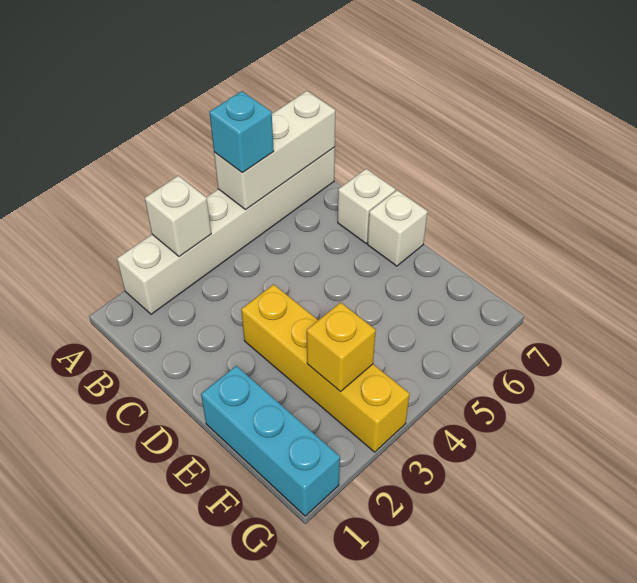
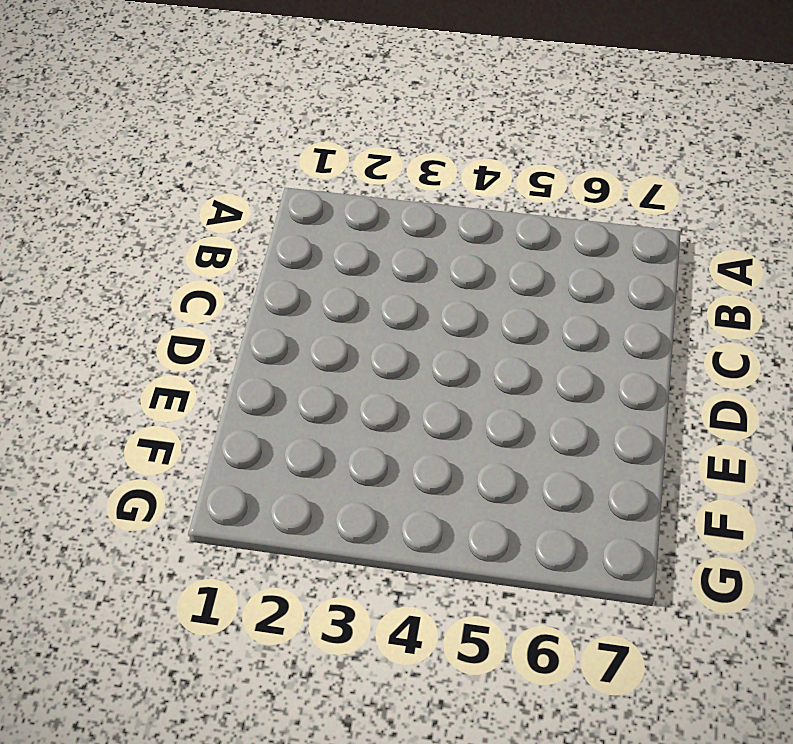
none -> white 1x6 brick [117,147,335,314]
none -> white 1x1 brick [338,169,396,243]

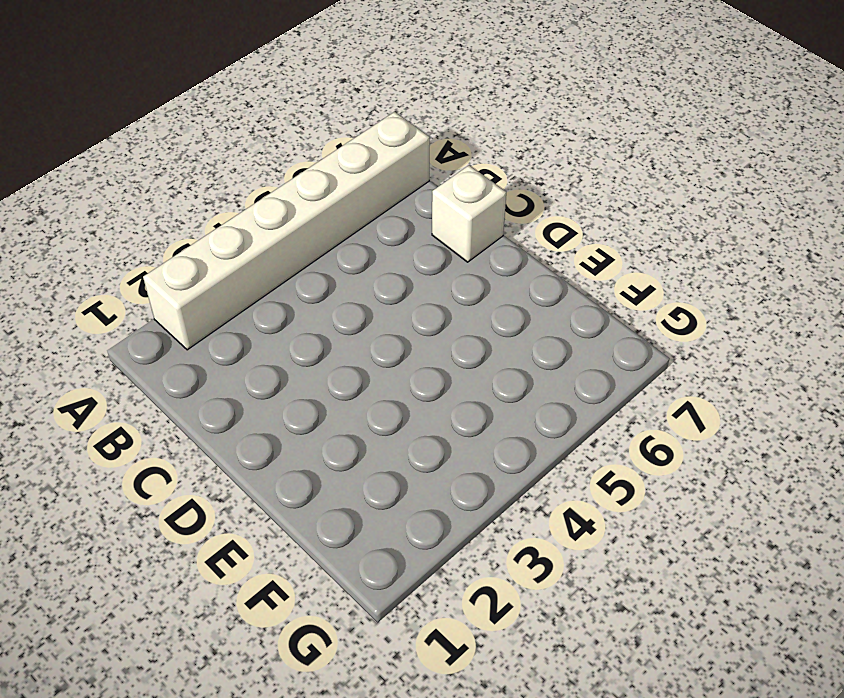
none -> yellow 1x4 brick [241,284,410,452]
none -> white 1x1 brick [367,190,428,266]

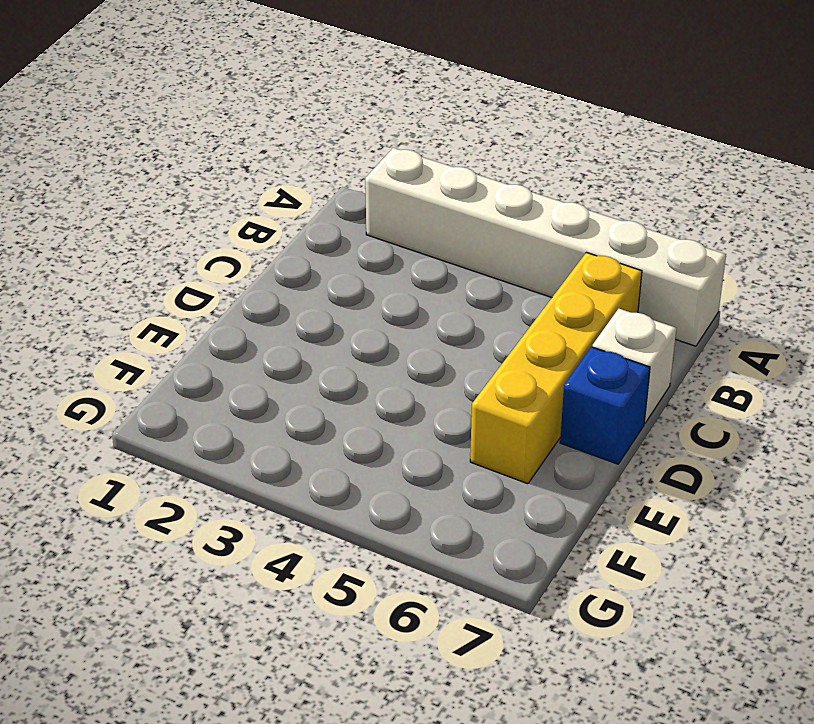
yellow 1x4 brick [470,252,642,484] -> yellow 1x4 brick moved to [241,284,410,452]
blue 1x1 brick [560,347,650,464] -> white 1x1 brick [367,190,428,266]
none -> cyan 1x3 brick [201,366,340,516]
none -> white 1x1 brick [145,176,211,256]

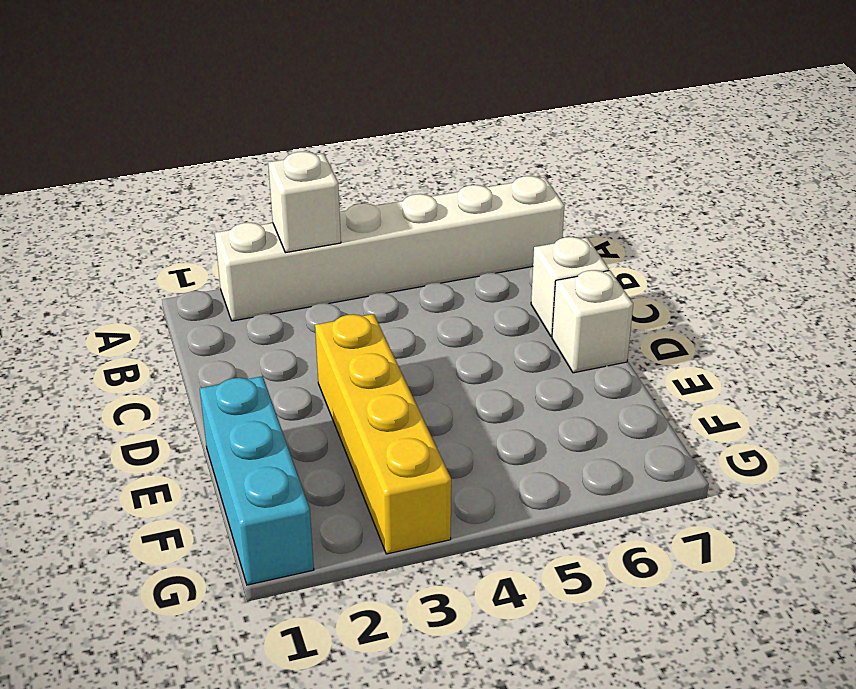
none -> white 1x3 brick [214,91,335,210]
none -> yellow 1x1 brick [307,302,376,392]

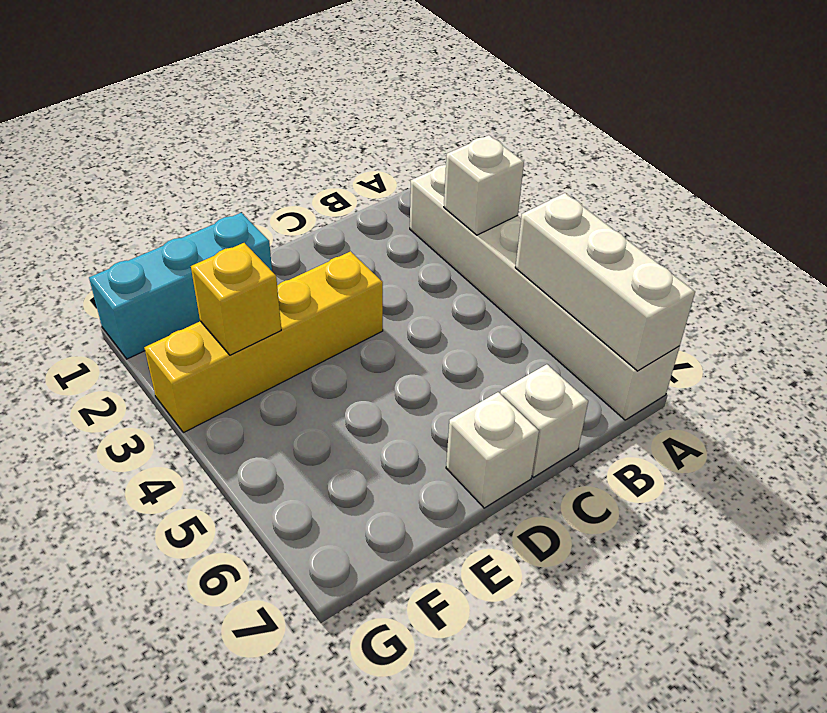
none -> cyan 1x1 brick [209,91,274,173]

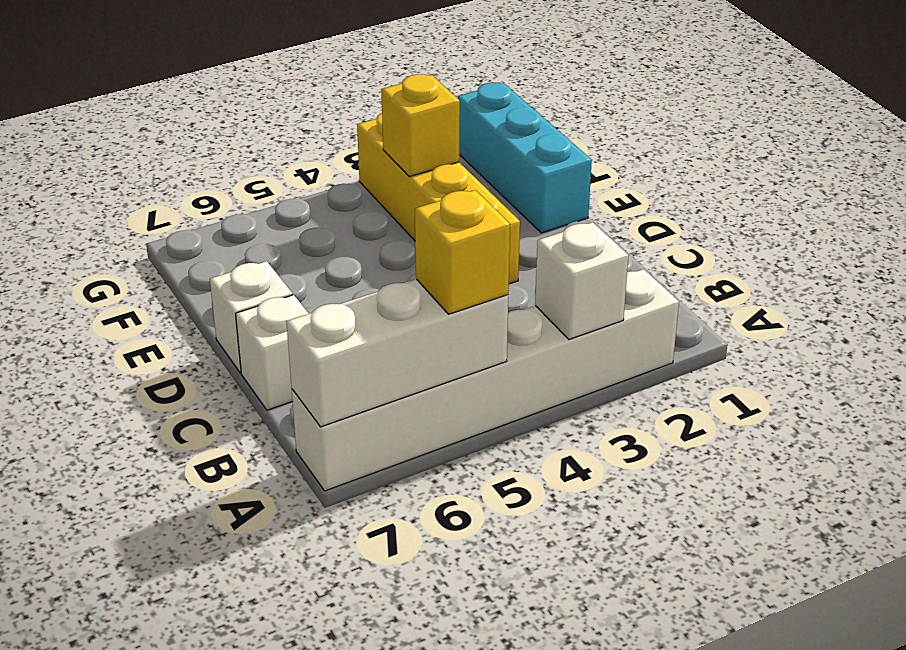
yellow 1x1 brick [415,190,510,314] -> cyan 1x1 brick [209,91,274,173]

